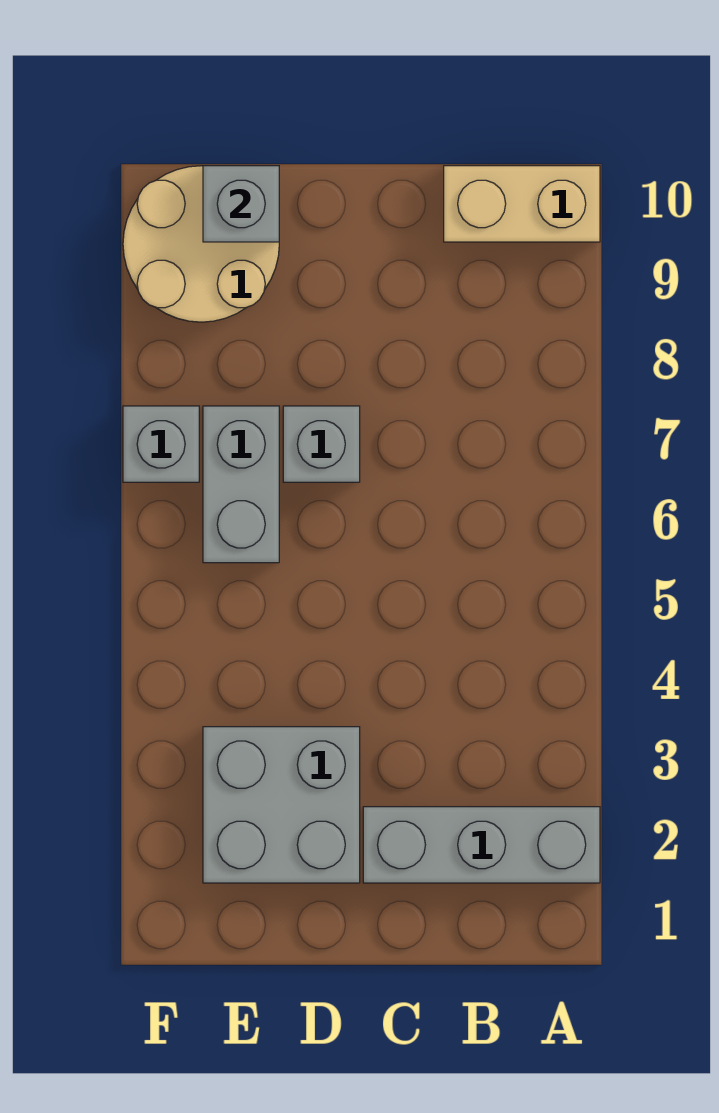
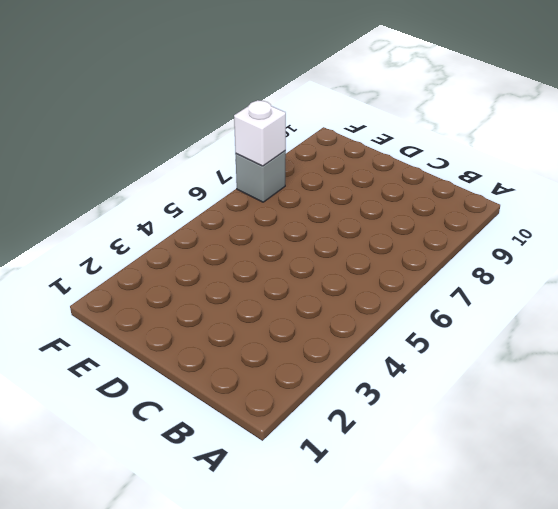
white 1x1 brick [234,100,286,166] -> none
none -> grey 1x3 brick [363,807,600,883]
none -> tan 1x2 brick [444,166,600,242]

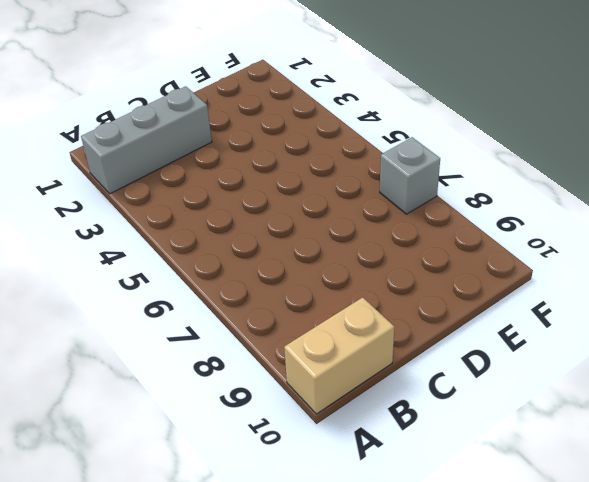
none -> grey 2x2 brick [203,727,360,883]
none -> grey 1x1 brick [283,406,360,482]

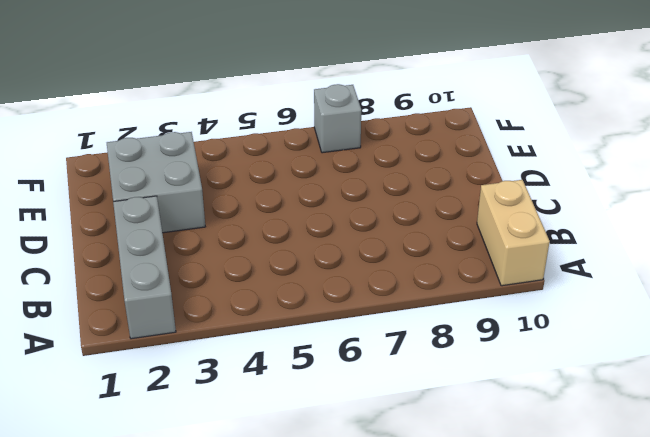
none -> grey 1x1 brick [283,406,360,482]
none -> grey 1x2 brick [203,406,279,563]

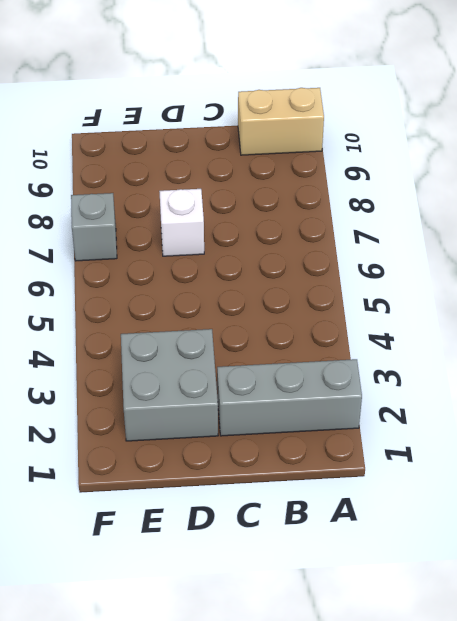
white 1x1 brick [159,189,204,256] -> grey 1x1 brick [283,406,360,482]
none -> grey 1x2 brick [203,406,279,563]
none -> tan 2x2 round brick [123,166,279,322]

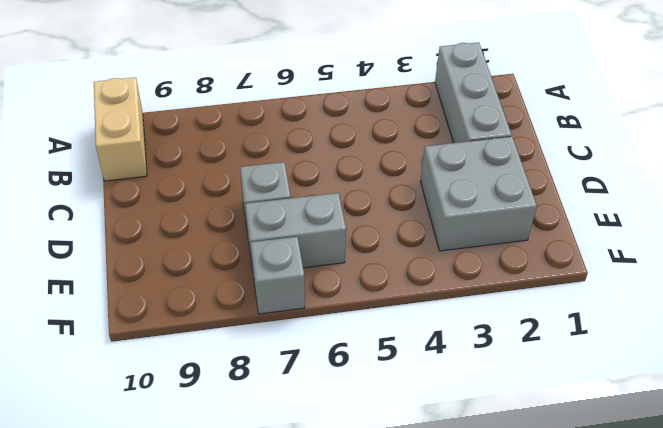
none -> tan 2x2 round brick [123,166,279,322]
none -> grey 1x1 brick [203,166,279,242]

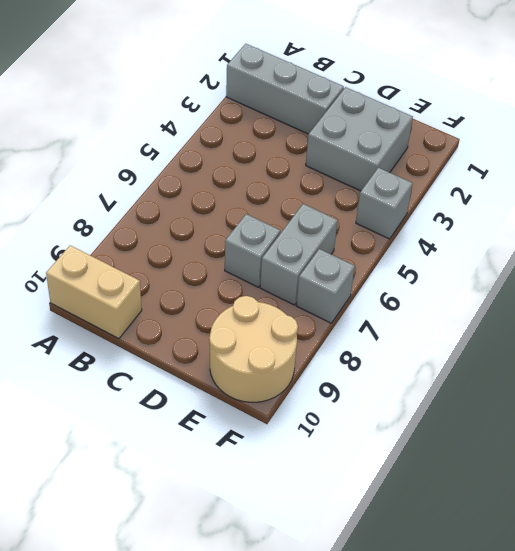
grey 1x1 brick [356,168,413,239] -> grey 1x1 brick moved to [203,166,279,242]

